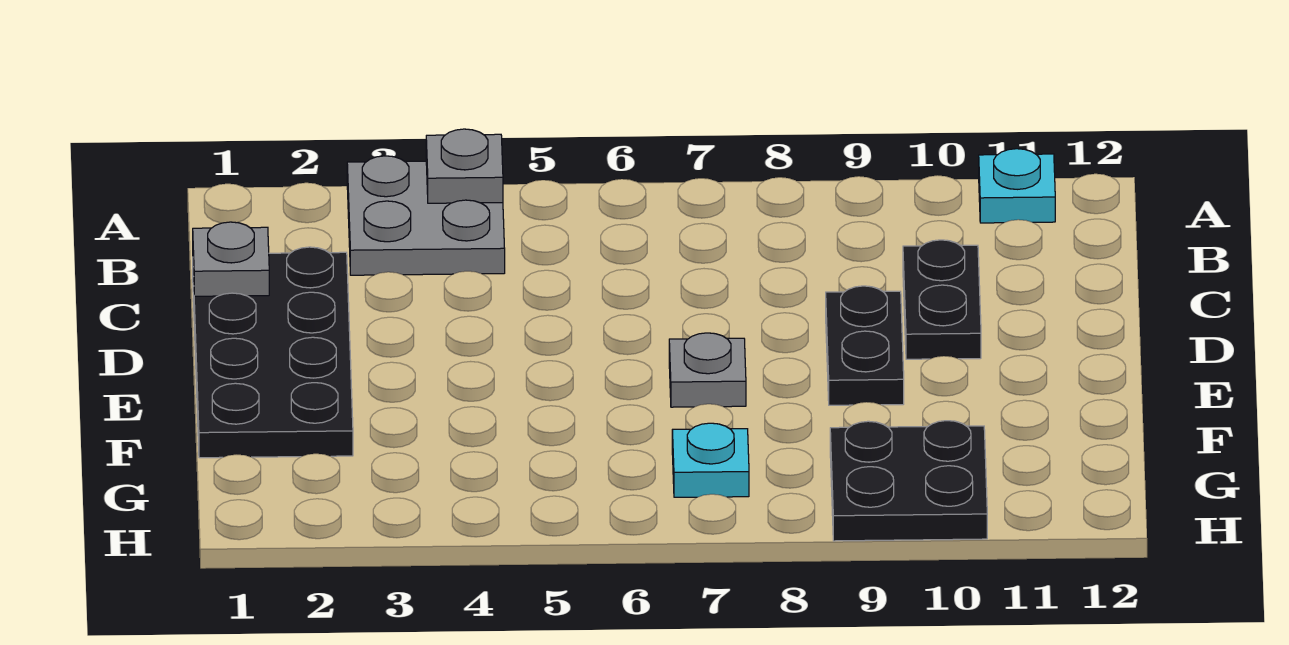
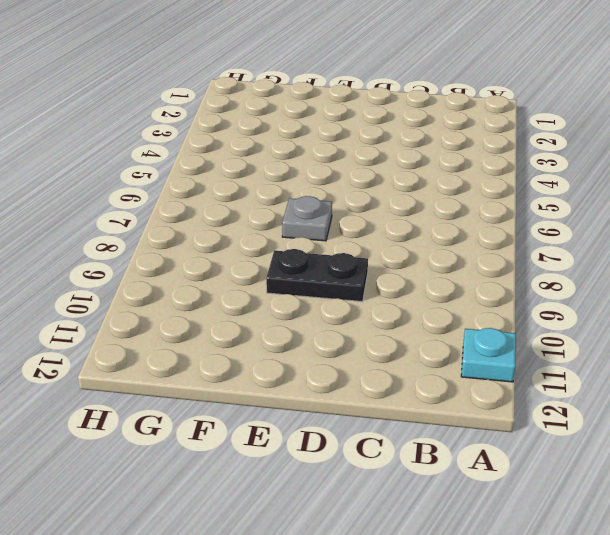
none -> grey 2x2 plate [347,156,505,275]
none -> black 2x4 plate [193,247,353,458]

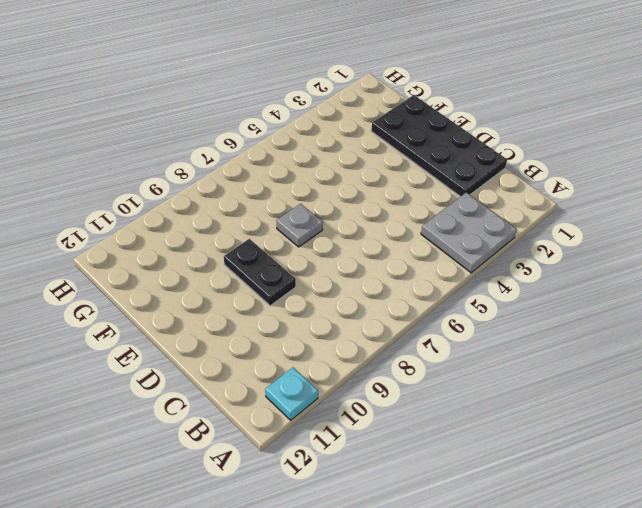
none -> black 1x2 plate [903,240,981,359]
none -> cyan 1x1 plate [672,423,749,497]

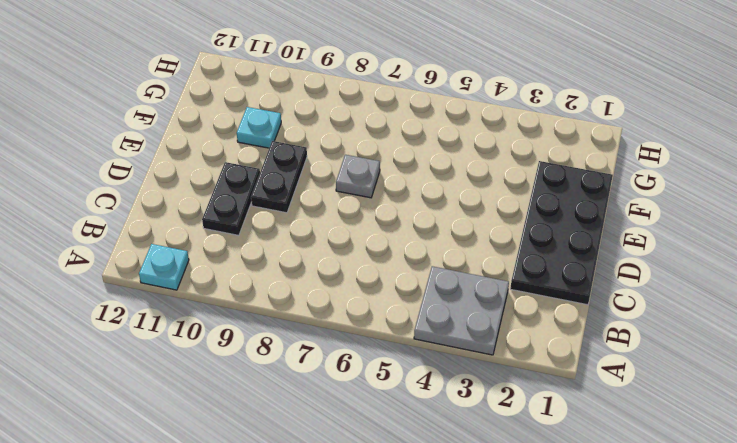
cyan 1x1 plate [237,107,281,148] -> cyan 1x1 plate moved to [672,423,749,497]
none -> black 2x2 plate [830,421,987,541]
none -> grey 1x1 plate [426,129,503,203]

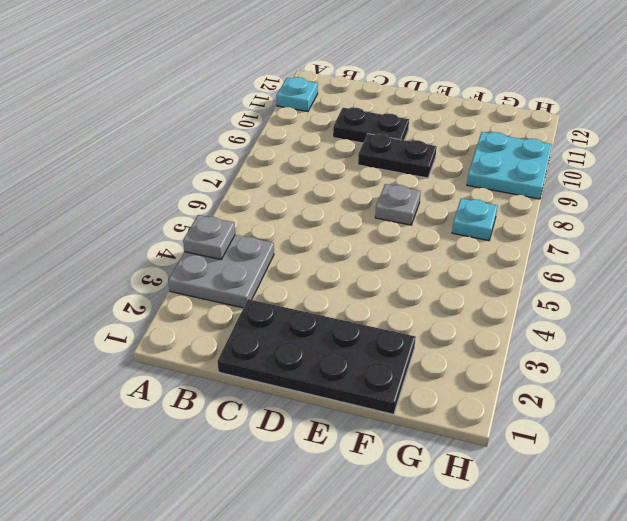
cyan 2x2 plate [467,132,552,199] -> black 2x2 plate [830,421,987,541]
none -> grey 1x1 plate [193,222,269,296]

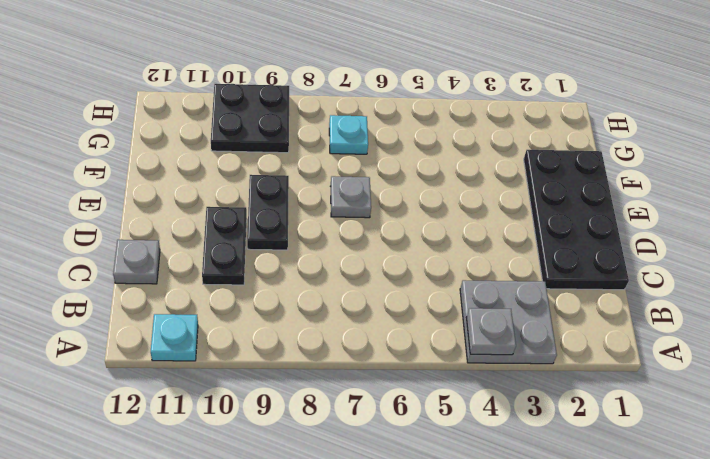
grey 1x1 plate [113,240,160,284] -> grey 1x1 plate moved to [193,222,269,296]

